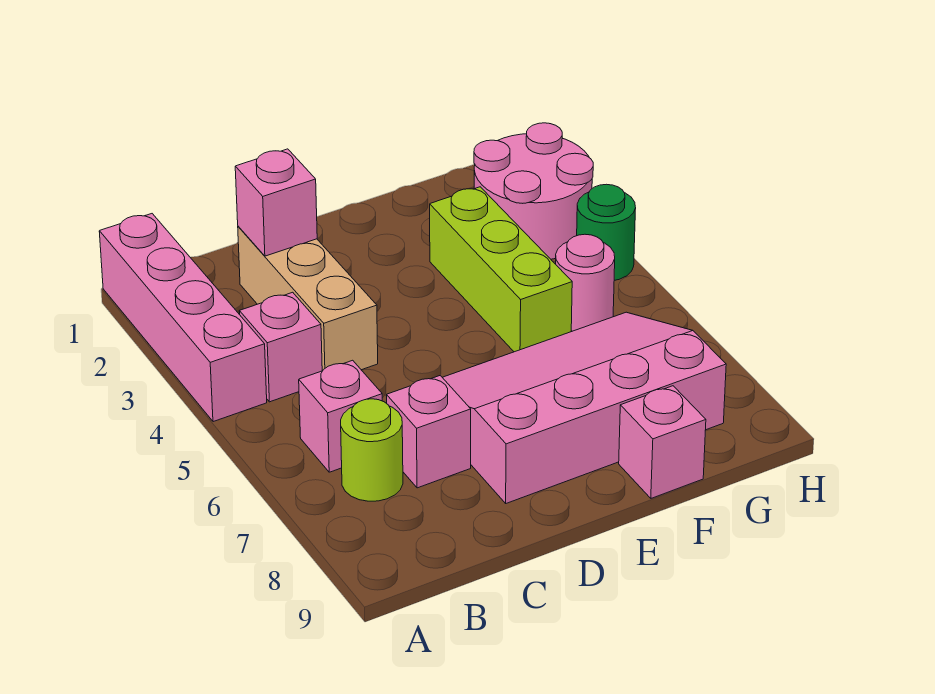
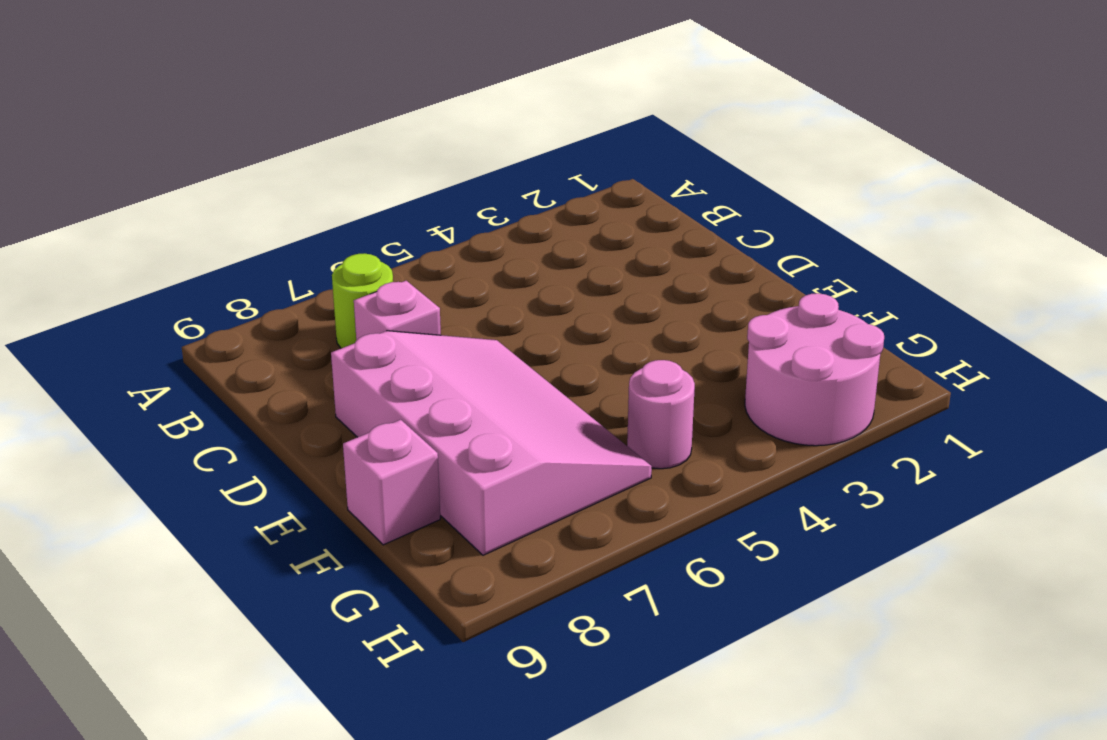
none -> pink 1x4 brick [99,214,267,422]
none -> pink 1x1 brick [239,292,322,402]
none -> pink 1x1 brick [299,360,382,472]

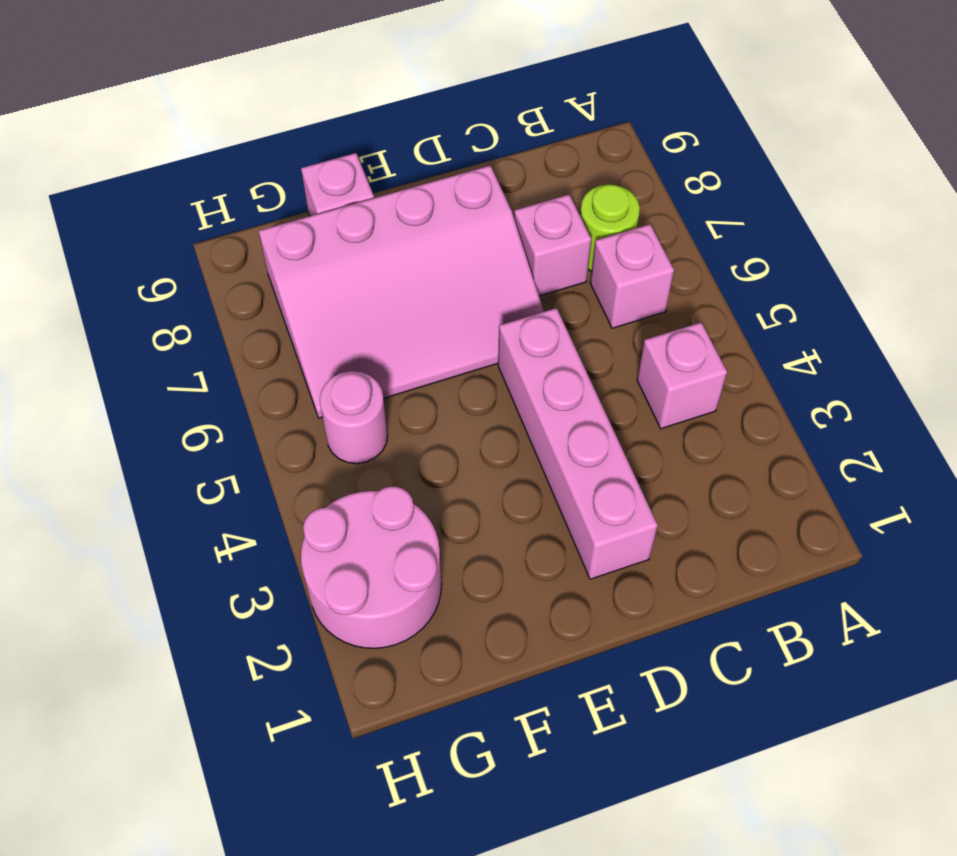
pink 1x4 brick [498,308,658,579] -> pink 1x4 brick moved to [99,214,267,422]
none -> tan 1x3 brick [238,226,378,371]
none -> lime 1x3 brick [430,187,572,352]
none -> green 1x1 round brick [577,184,636,281]

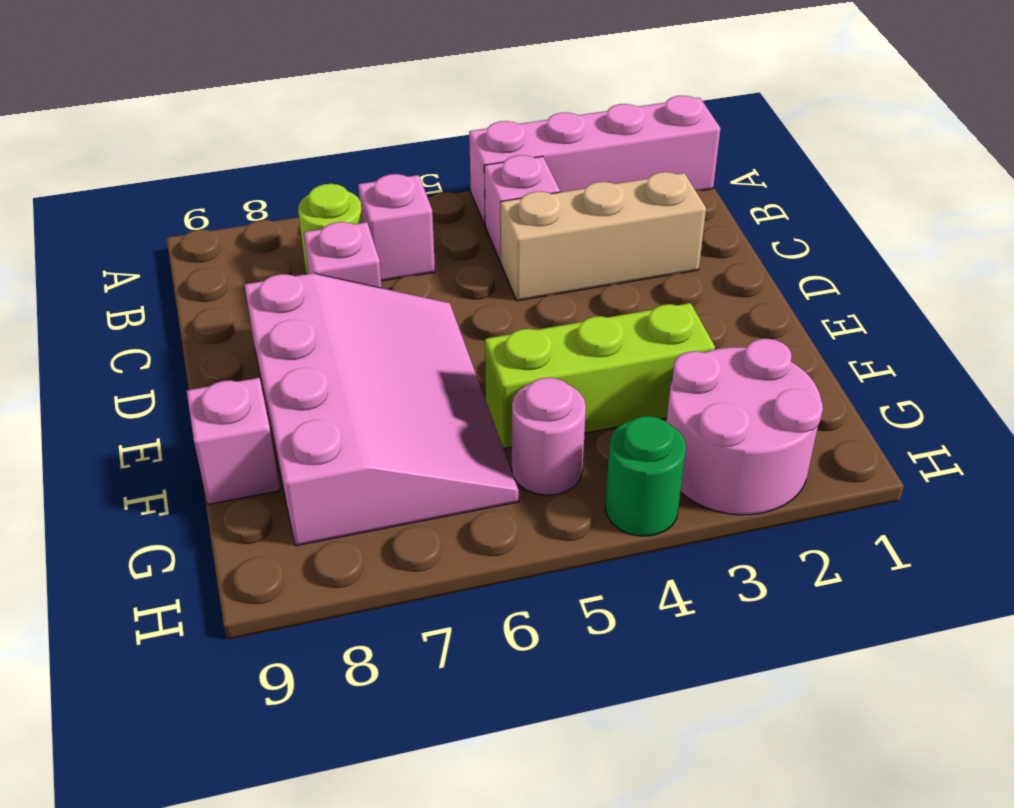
none -> pink 1x1 brick [235,149,317,256]

